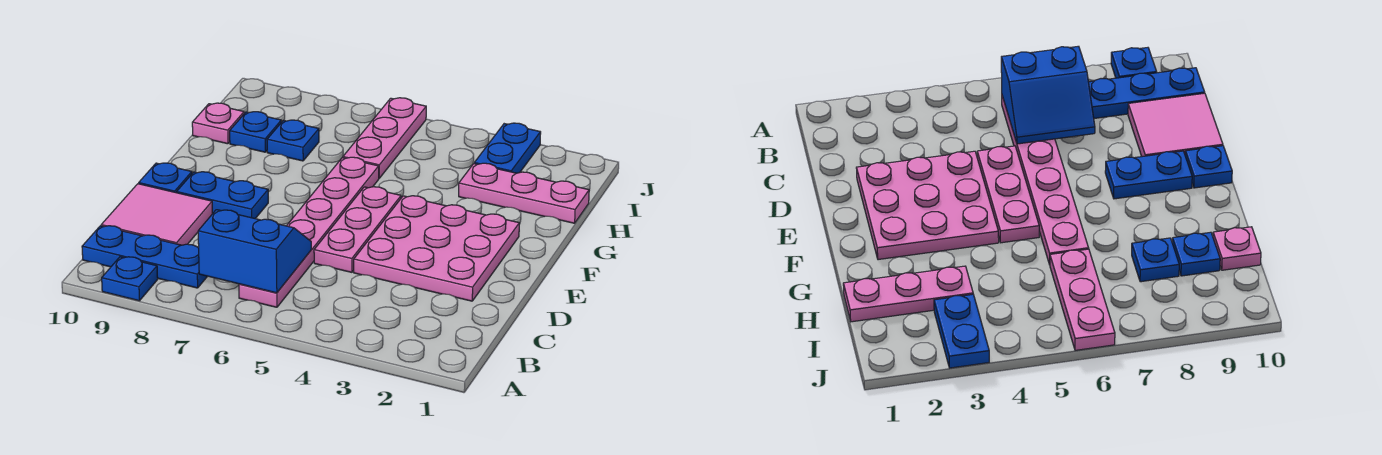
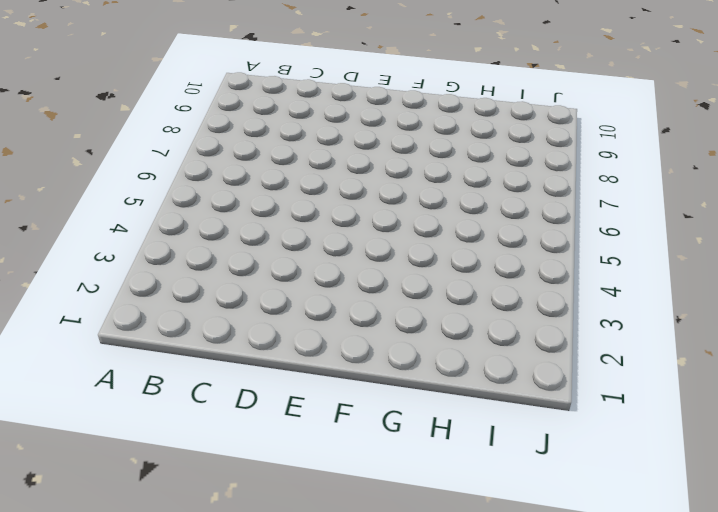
none -> blue 1x1 plate [102,257,158,301]
none -> pink 1x6 plate [239,157,379,307]
none -> blue 1x3 plate [82,226,207,288]

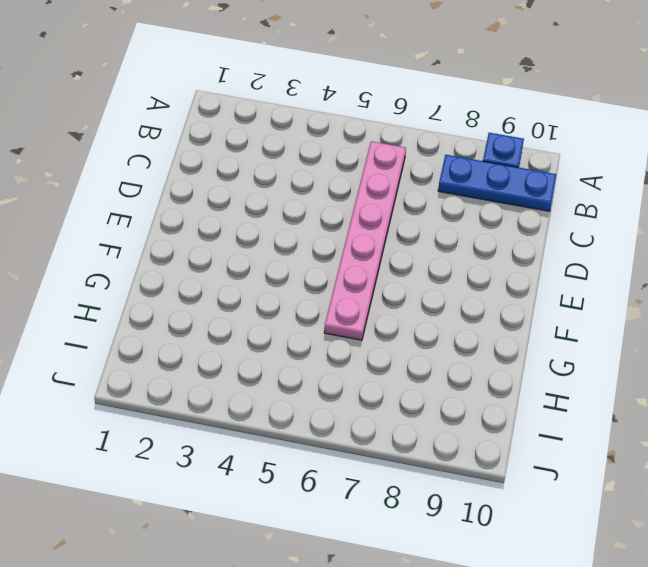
none -> pink 2x2 tile [101,184,212,245]
none -> pink 3x3 plate [354,196,519,301]
none -> pink 1x3 plate [314,187,401,272]

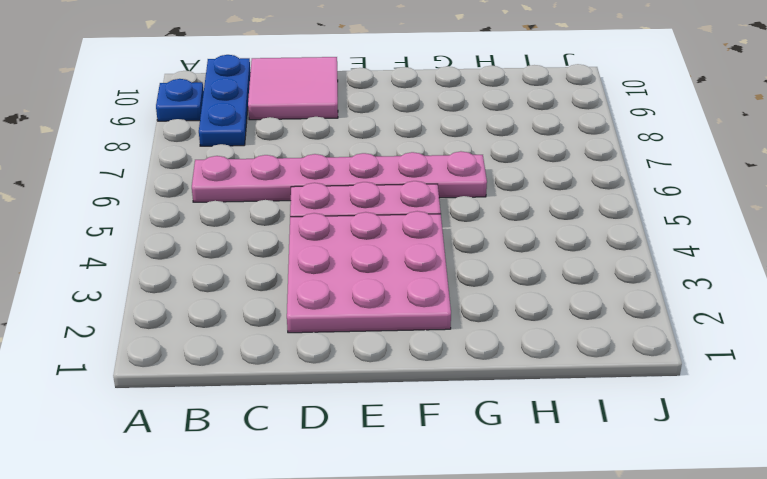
none -> blue 1x2 plate [177,172,268,219]
none -> blue 1x1 plate [139,163,192,193]
none -> pink 1x3 plate [459,163,589,223]

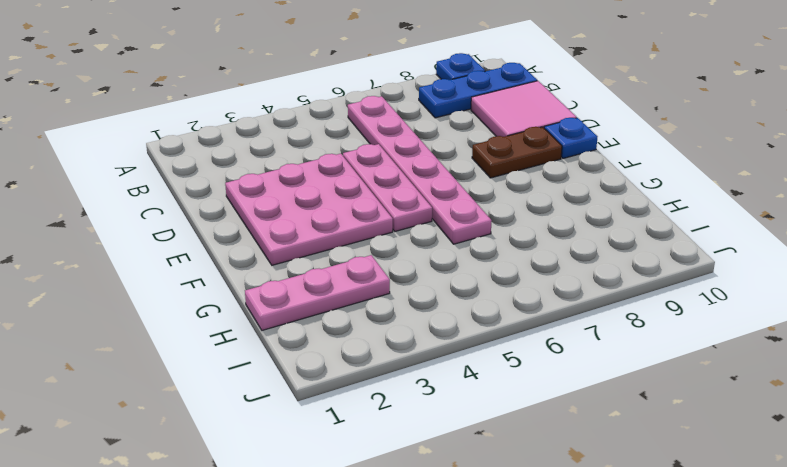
brown 1x2 plate [472,127,562,178] -> blue 1x2 plate [177,172,268,219]
none -> pink 1x3 plate [343,98,426,178]
none -> blue 1x1 plate [267,120,319,161]
none -> blue 1x1 plate [230,112,281,152]

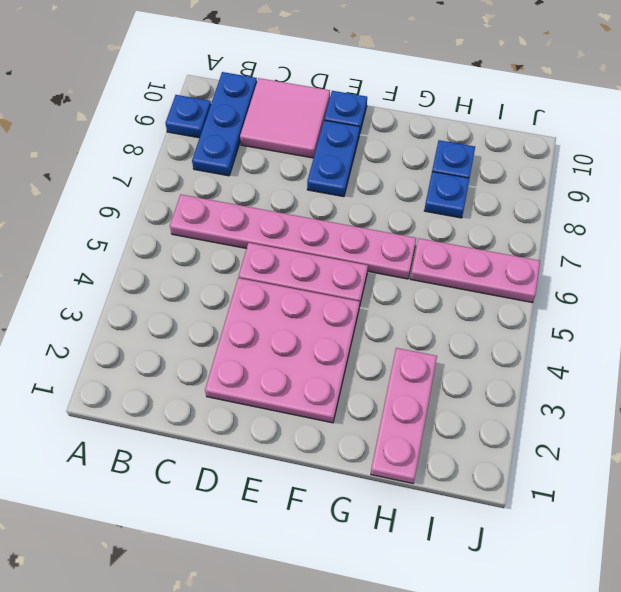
none -> pink 1x1 plate [192,103,244,144]
none -> blue 1x2 plate [474,123,541,173]
none -> blue 2x2 slope [198,210,311,293]

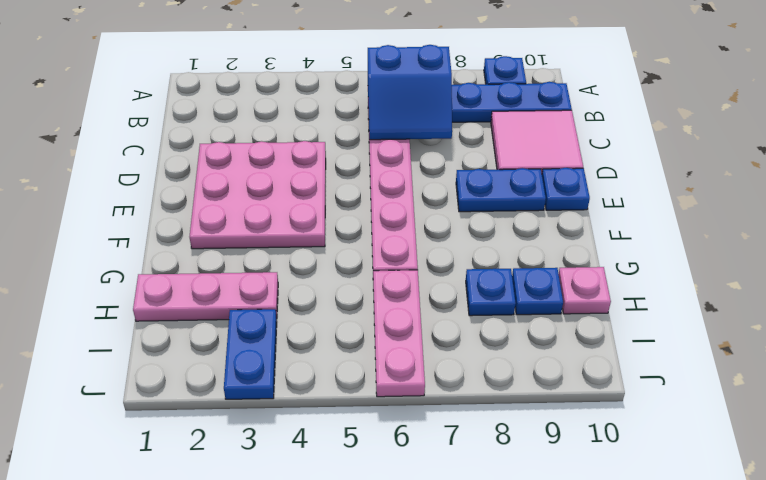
none -> pink 1x3 plate [314,187,401,272]

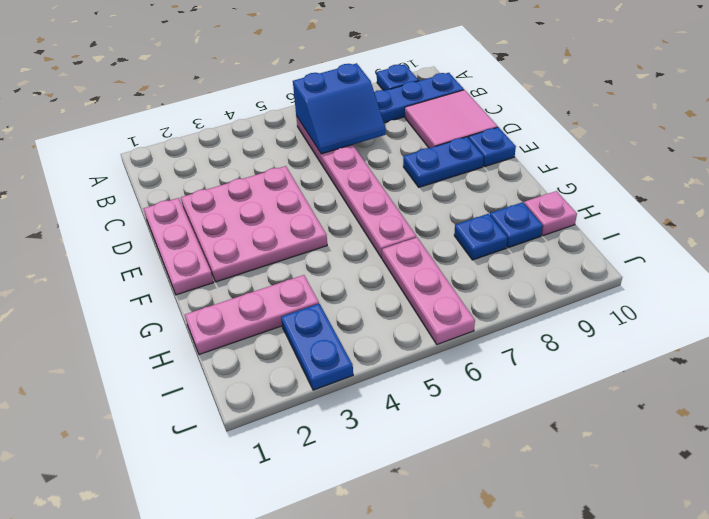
pink 1x3 plate [144,198,213,295] -> pink 1x3 plate moved to [314,187,401,272]

